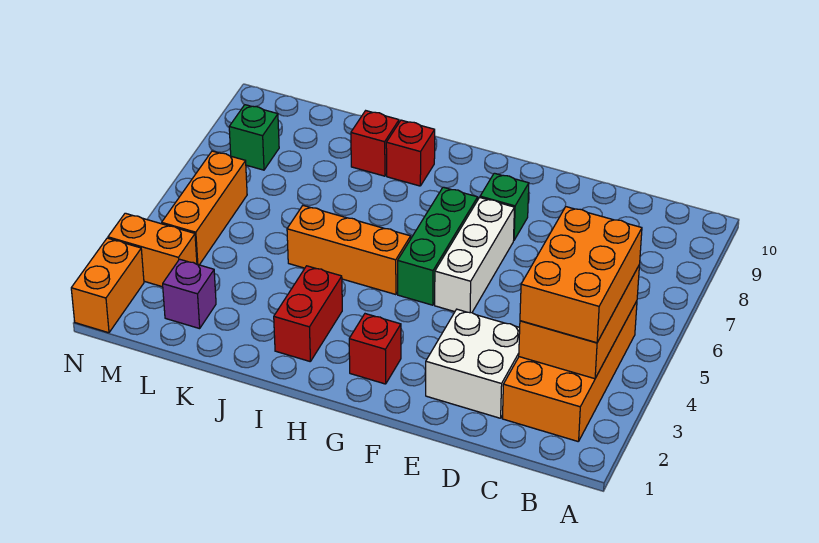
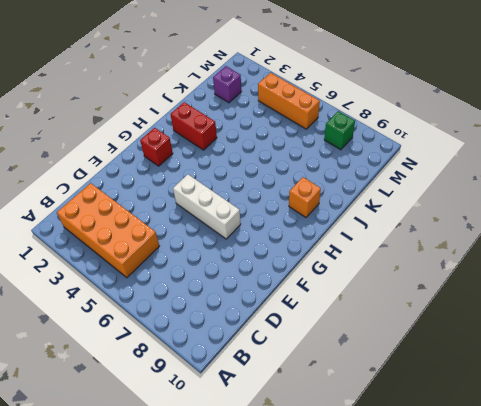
orange 1x1 brick [289,177,321,217] -> red 1x1 brick [386,120,435,186]
none -> white 2x2 brick [426,309,520,418]
none -> green 1x1 brick [480,173,529,240]
none -> green 1x3 brick [398,187,478,305]

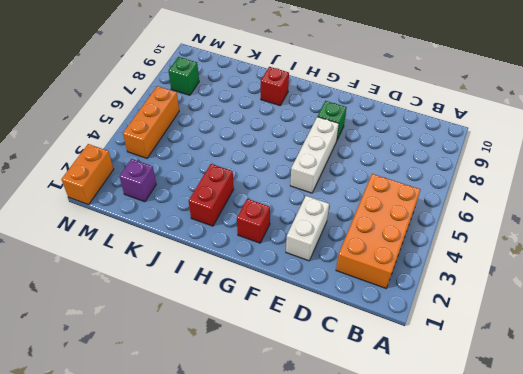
white 1x2 brick [286,196,329,261] -> white 2x2 brick [426,309,520,418]
none -> green 1x3 brick [398,187,478,305]
none -> orange 1x3 brick [287,206,411,295]
none -> red 1x1 brick [351,111,399,176]

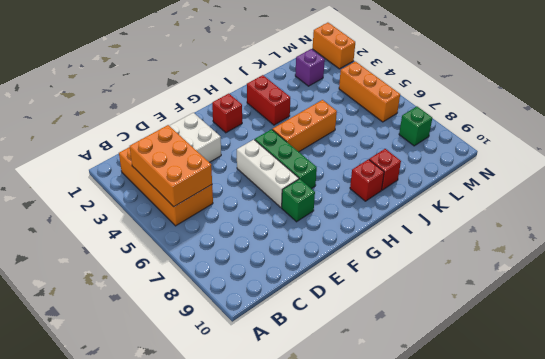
none -> orange 1x2 brick [108,213,197,287]
none -> orange 2x3 brick [520,207,642,343]

